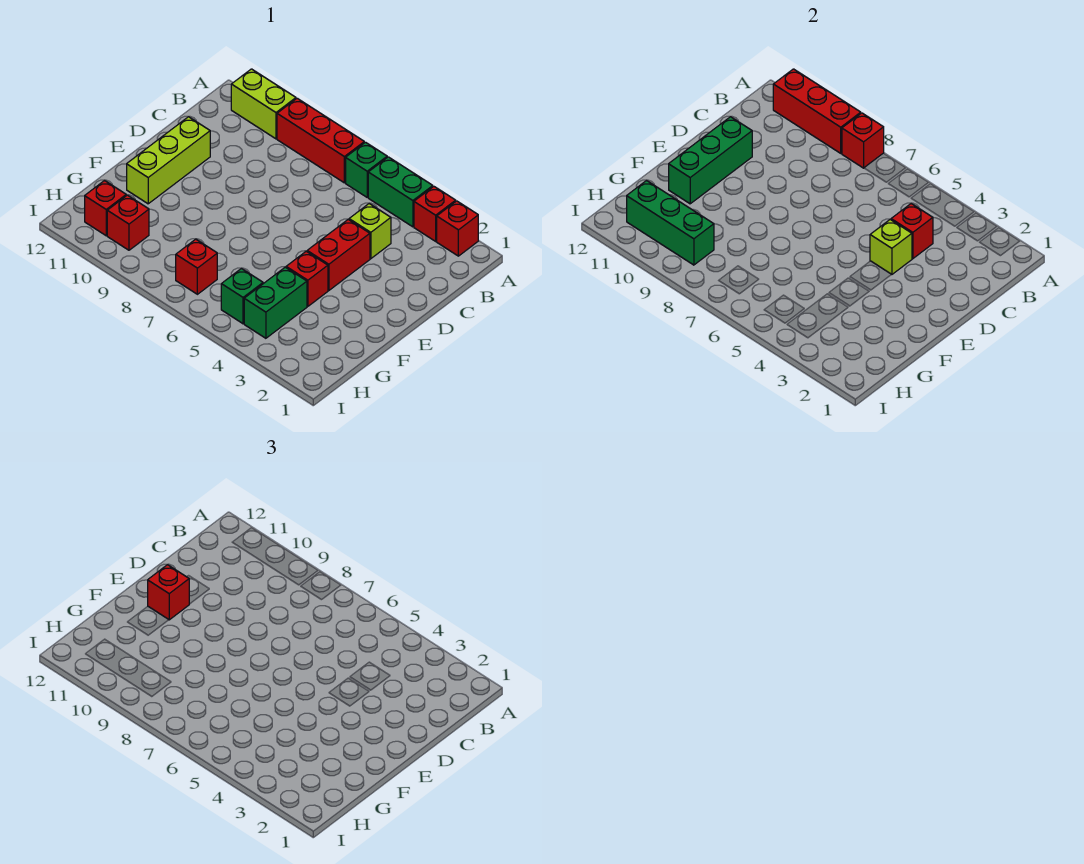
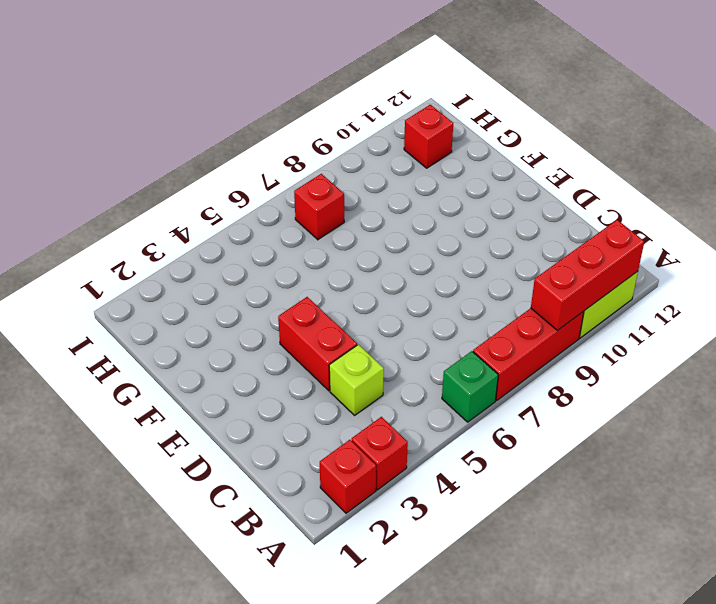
none -> green 1x2 brick [368,157,433,227]
none -> lime 1x3 brick [127,117,210,204]
none -> red 1x1 brick [286,251,328,306]

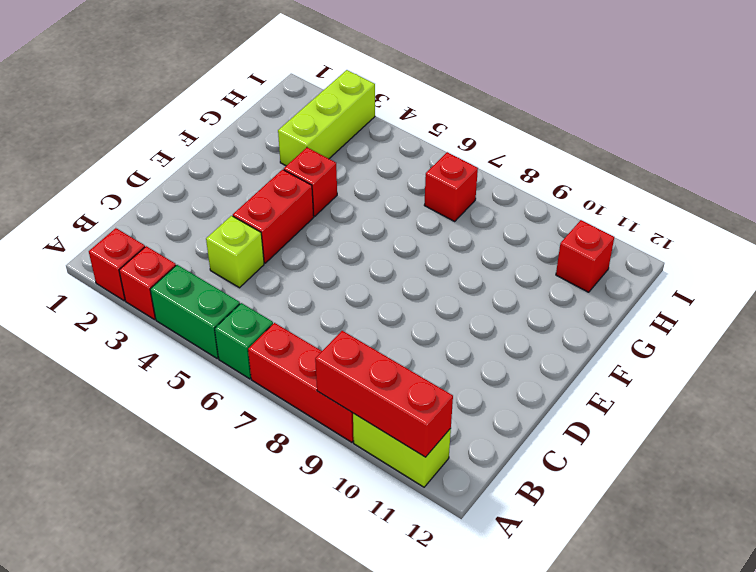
lime 1x3 brick [278,70,375,166] -> lime 1x3 brick moved to [127,117,210,204]
none -> green 1x2 brick [244,267,307,338]
none -> green 1x1 brick [221,269,263,324]
none -> red 1x1 brick [107,195,149,250]

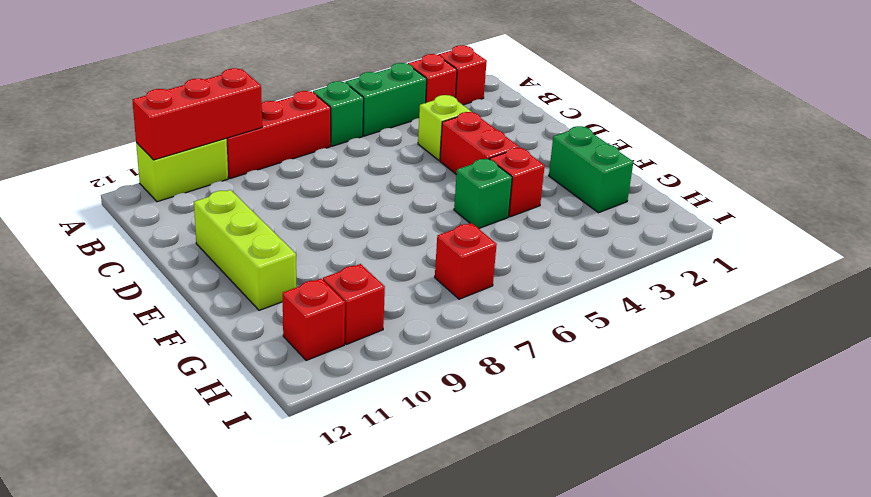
green 1x2 brick [549,126,633,213] -> green 1x2 brick moved to [244,267,307,338]
green 1x1 brick [454,159,512,228] -> green 1x1 brick moved to [221,269,263,324]
none -> red 1x1 brick [842,113,884,168]
none -> red 1x1 brick [891,204,933,259]
none -> lime 1x1 brick [870,220,912,275]

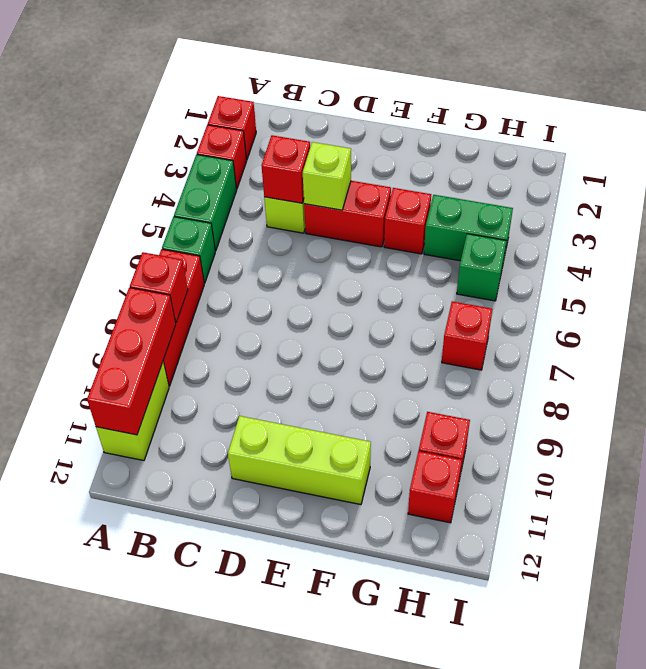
none -> green 1x3 brick [669,117,752,204]
none -> green 1x3 brick [627,181,714,265]
none -> red 1x1 brick [148,565,189,620]

